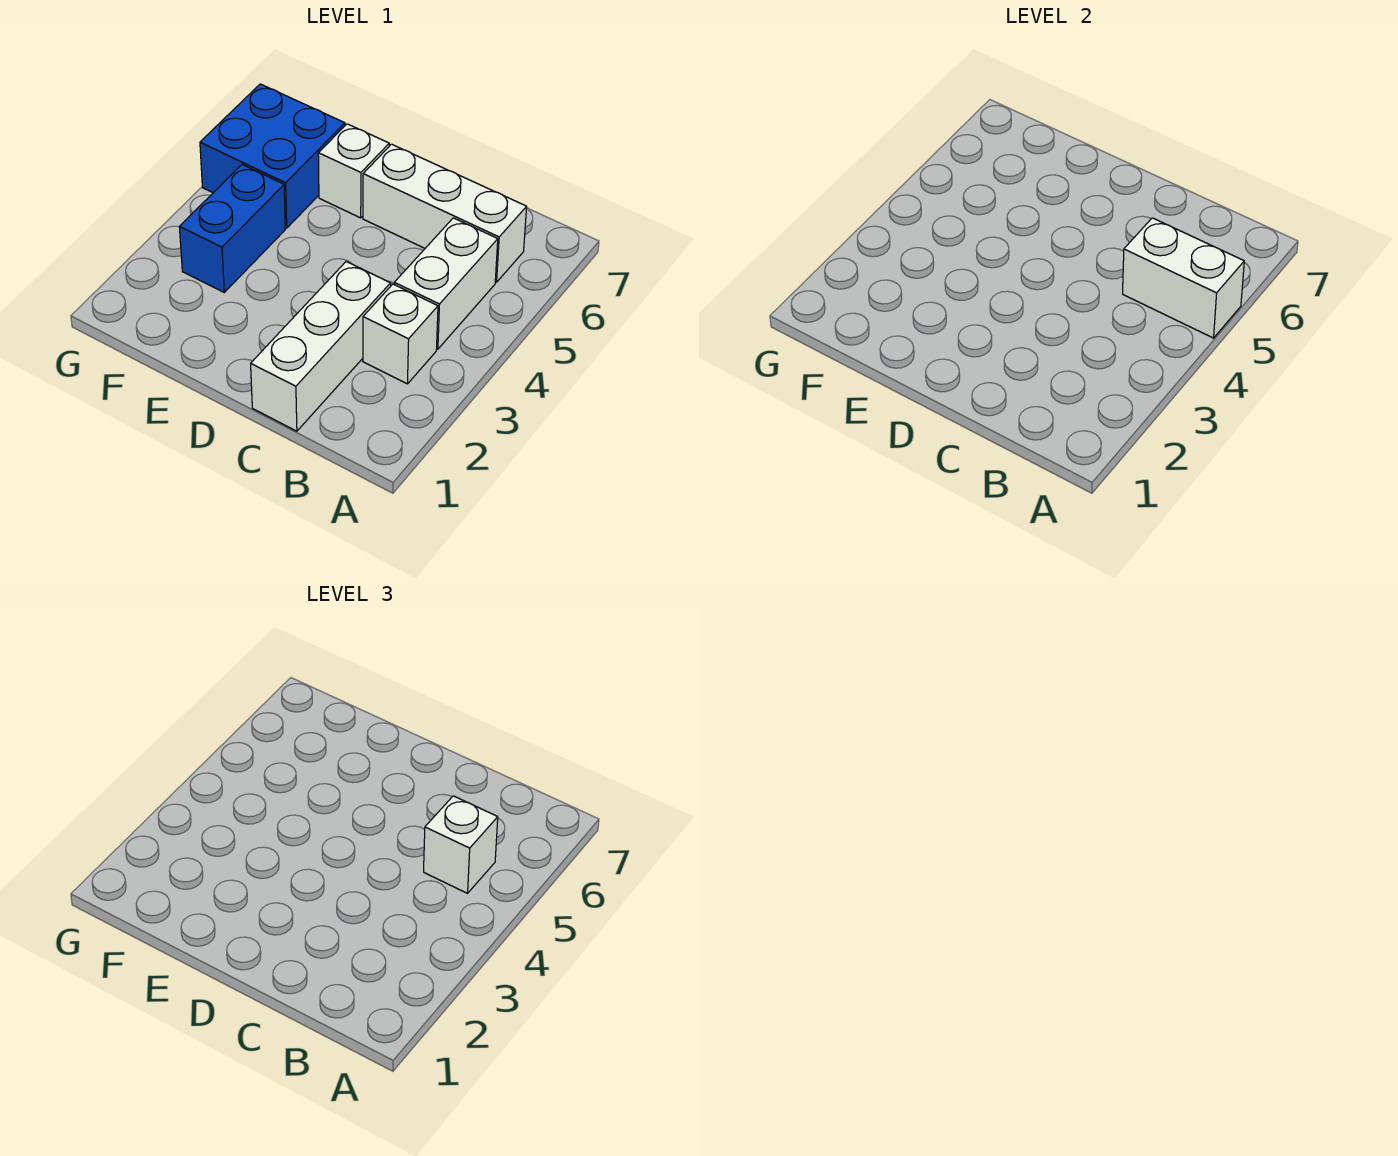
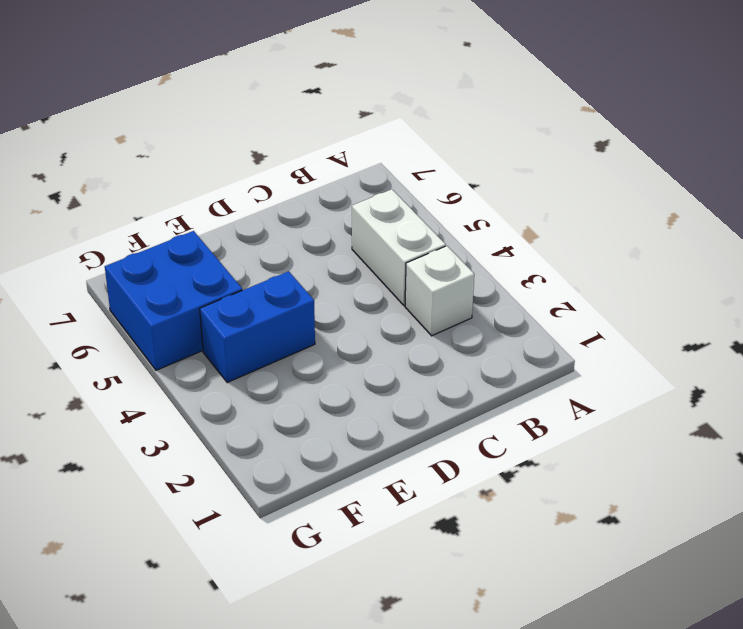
blue 1x2 brick [200,271,315,383] -> blue 1x2 brick turned to [179,165,285,292]
none -> white 1x3 brick [363,144,527,282]
none -> white 1x3 brick [251,262,391,431]

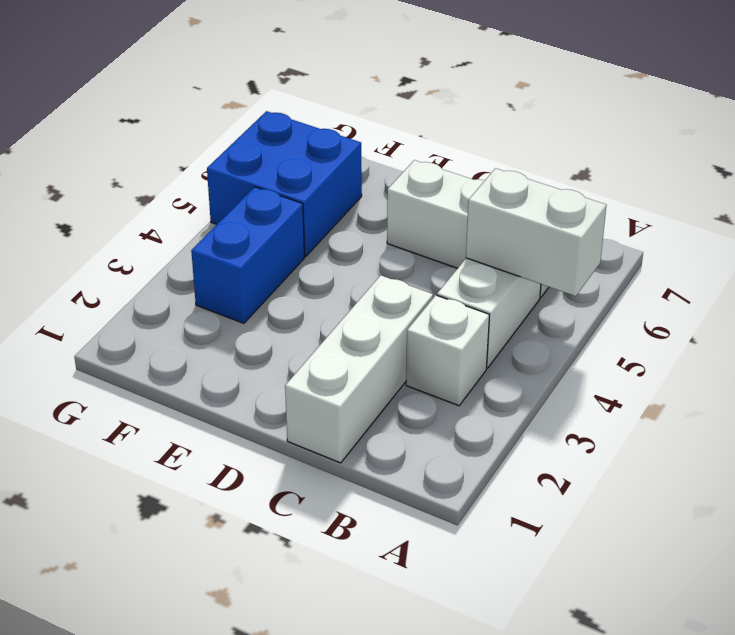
none -> white 1x1 brick [318,124,389,218]
none -> white 1x1 brick [424,796,498,893]

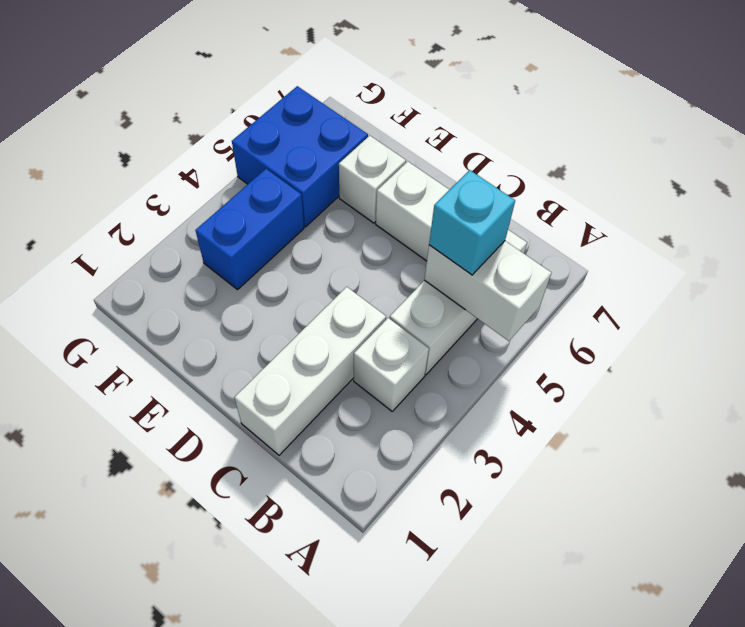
cyan 1x1 brick [429,170,515,275] -> white 1x1 brick [424,796,498,893]

